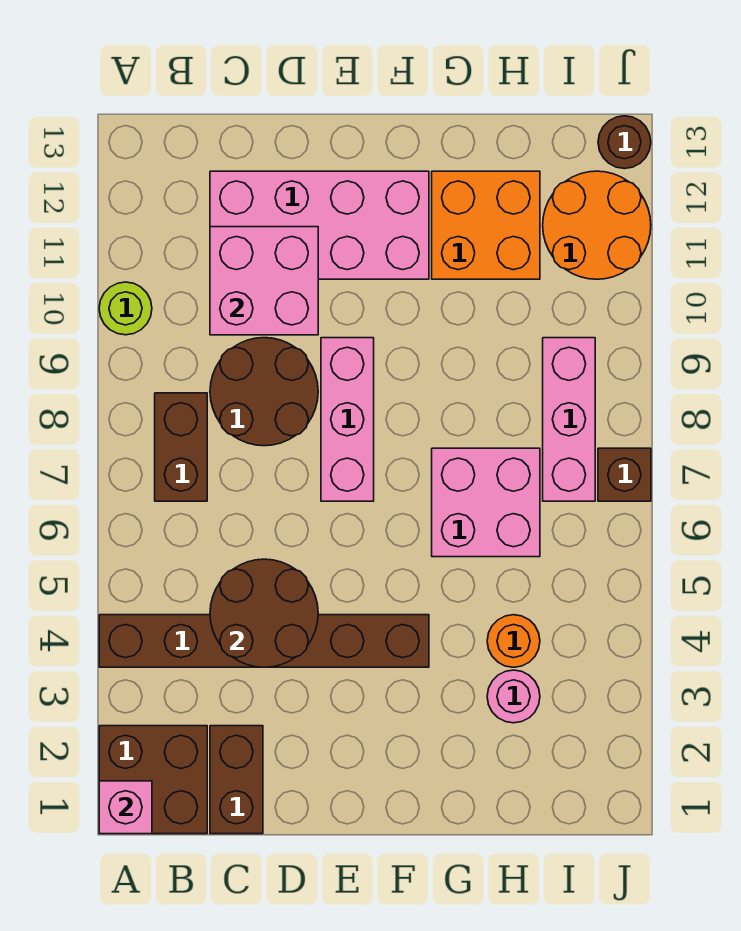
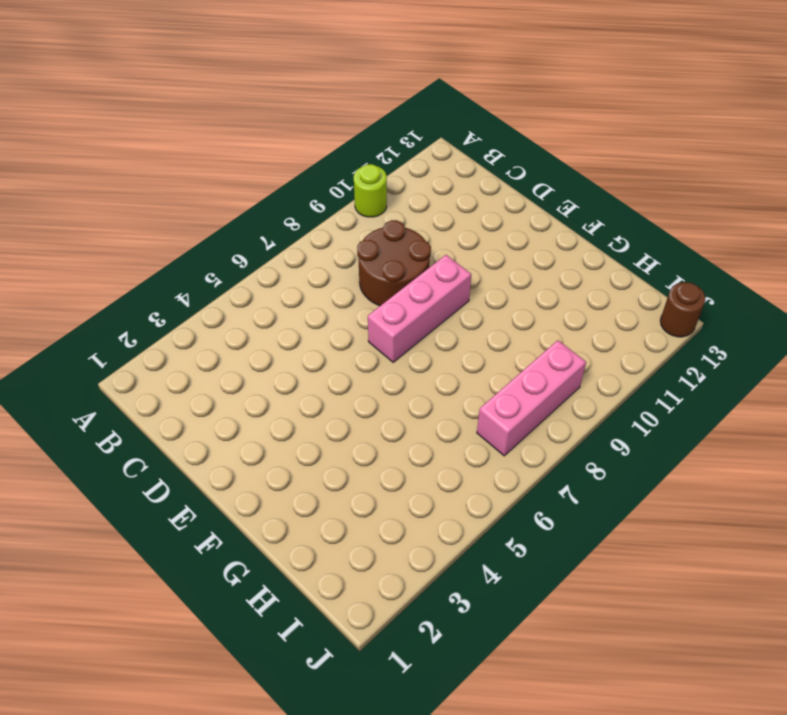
none -> brown 2x2 brick [99,726,207,834]
none -> brown 1x6 brick [99,615,429,667]
none -> brown 1x2 brick [155,393,207,501]

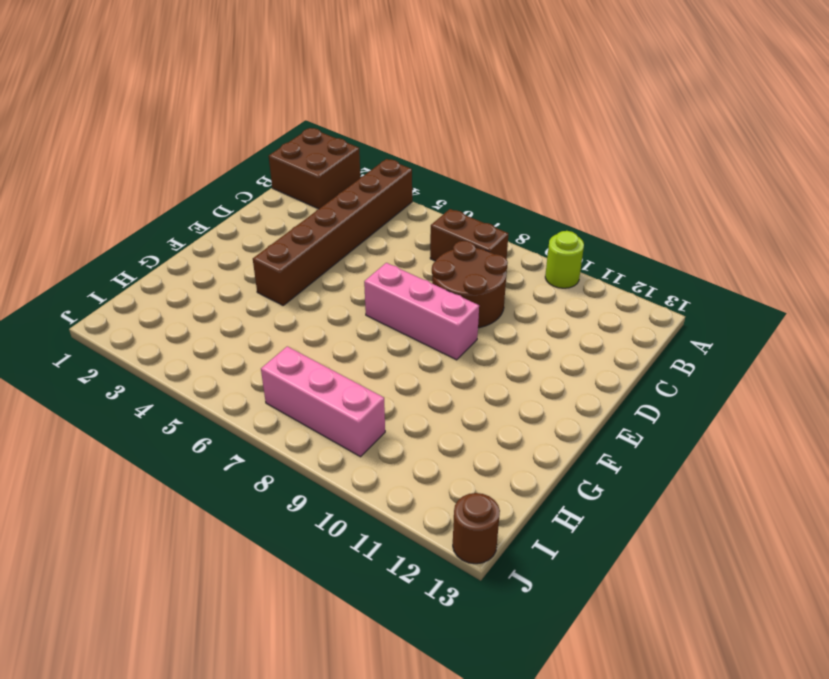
none -> brown 1x2 brick [210,726,263,834]
none -> pink 2x4 brick [210,171,429,279]
none -> pink 2x2 brick [432,448,540,557]

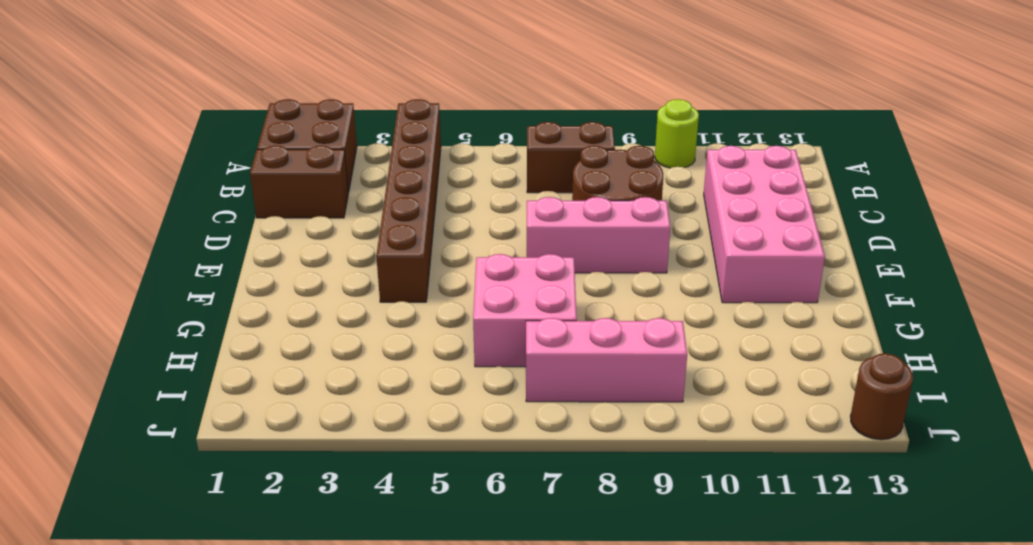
none -> orange 2x2 brick [432,171,540,279]
none -> pink 1x1 round brick [487,670,540,723]
none -> orange 1x1 round brick [487,615,540,667]

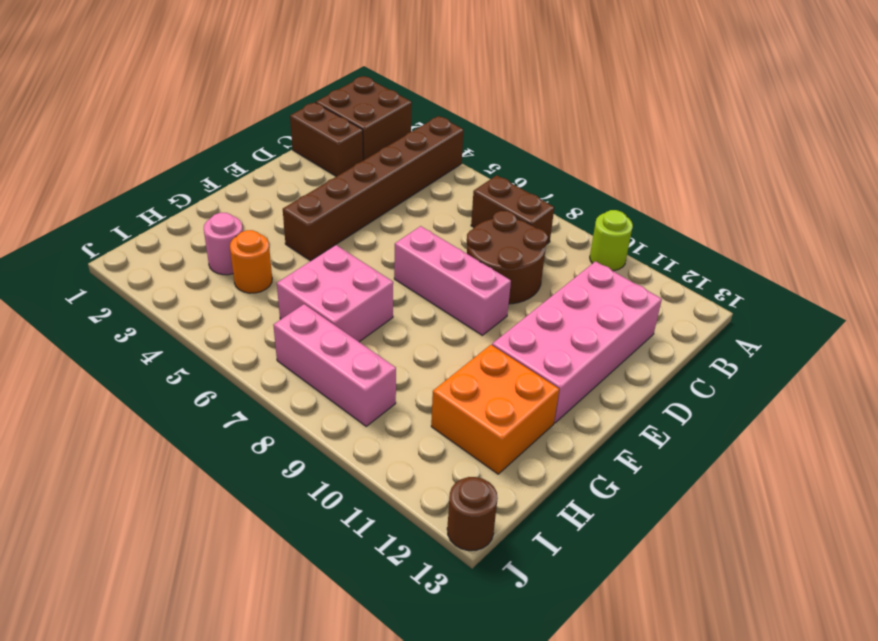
none -> orange 2x2 round brick [543,171,651,279]
none -> brown 1x1 brick [598,448,651,501]
none -> pink 1x1 brick [99,781,152,834]

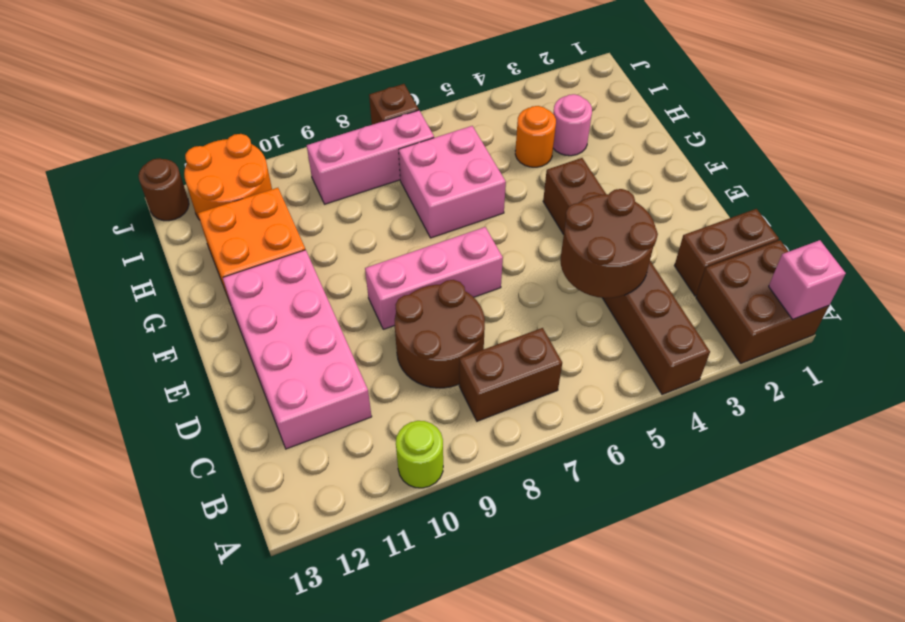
none -> pink 2x2 brick [210,227,318,335]

